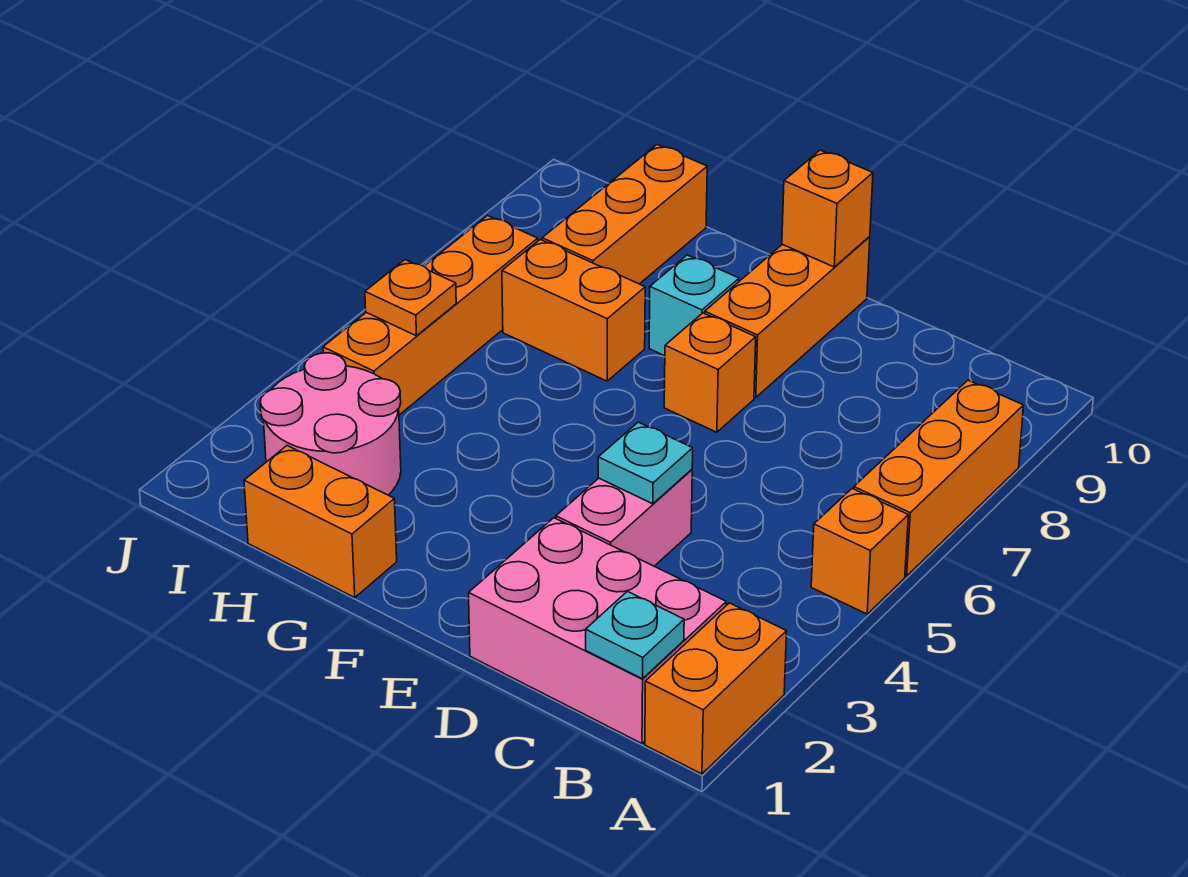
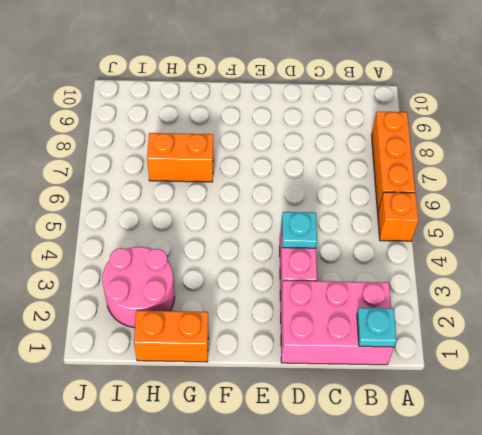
none -> orange 1x2 brick [645,603,787,774]
none -> orange 1x1 brick [664,313,756,432]
none -> orange 1x3 brick [705,237,870,398]

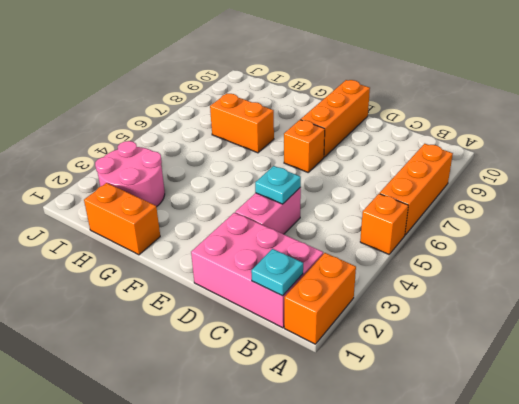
none -> cyan 1x1 brick [649,255,739,356]
none -> orange 1x3 brick [542,145,707,284]
none -> orange 1x4 brick [323,216,538,415]

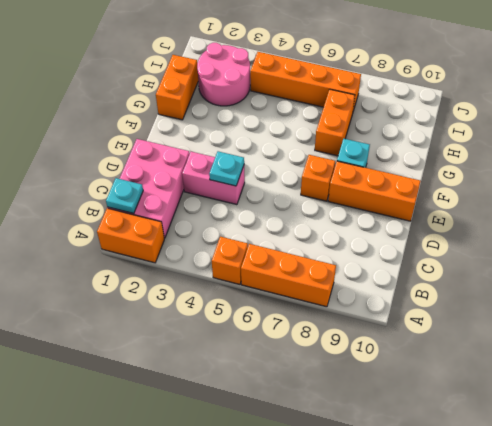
none -> orange 1x3 brick [542,145,707,284]
none -> orange 1x1 brick [782,150,873,267]
none -> orange 1x1 plate [365,260,456,336]

